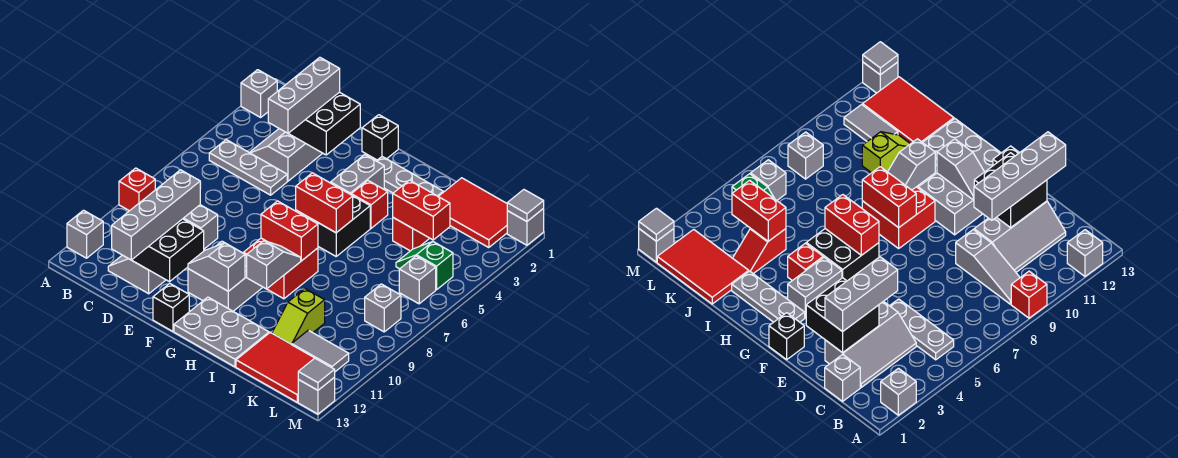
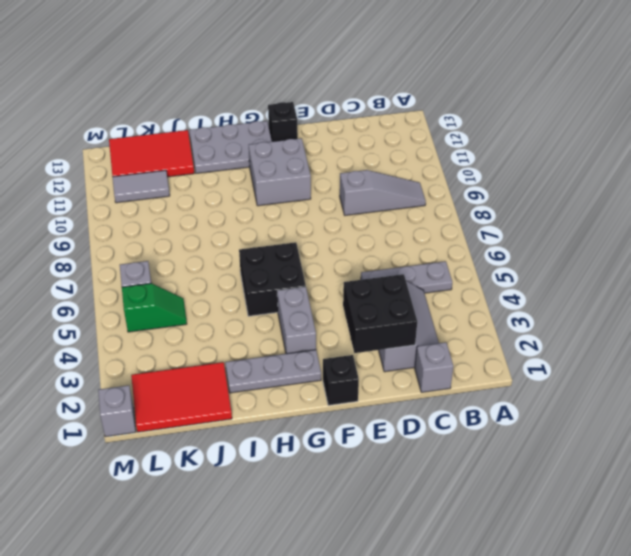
none -> grey 1x1 brick [241,70,277,117]
none -> red 1x1 brick [119,168,155,211]
none -> grey 1x1 brick [67,210,103,258]
none -> grey 2x3 slope [108,255,165,294]

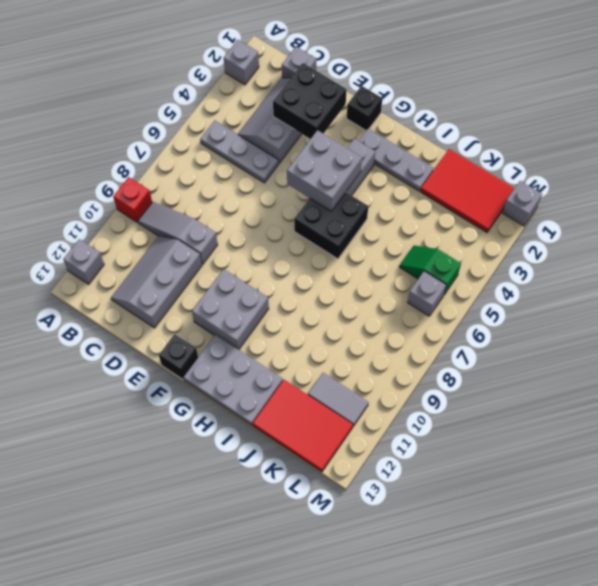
grey 2x2 brick [287,130,362,211] -> none
none -> red 2x2 brick [244,238,318,299]
none -> red 1x1 brick [351,181,388,228]
none -> red 1x2 slope [393,218,430,251]
none -> lime 1x2 slope [272,289,325,345]

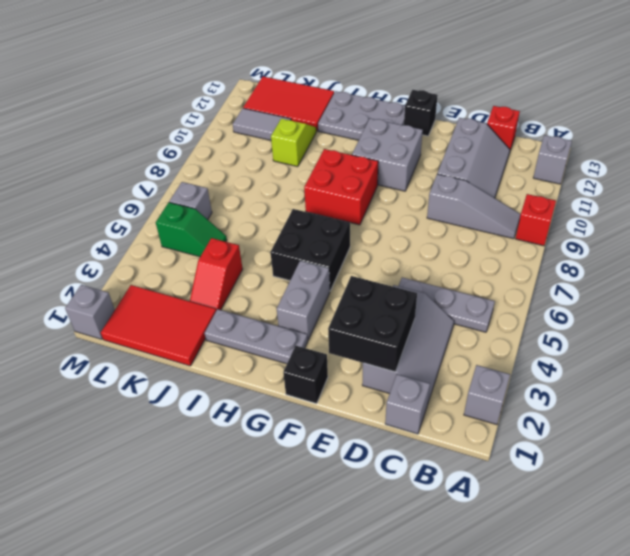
red 1x1 brick [487,106,520,150] -> red 1x1 brick moved to [351,181,388,228]
none -> grey 1x1 brick [365,284,401,332]
none -> grey 1x1 brick [298,378,335,414]
none -> black 2x2 brick [132,219,204,282]
none -> grey 1x2 slope [188,243,245,291]

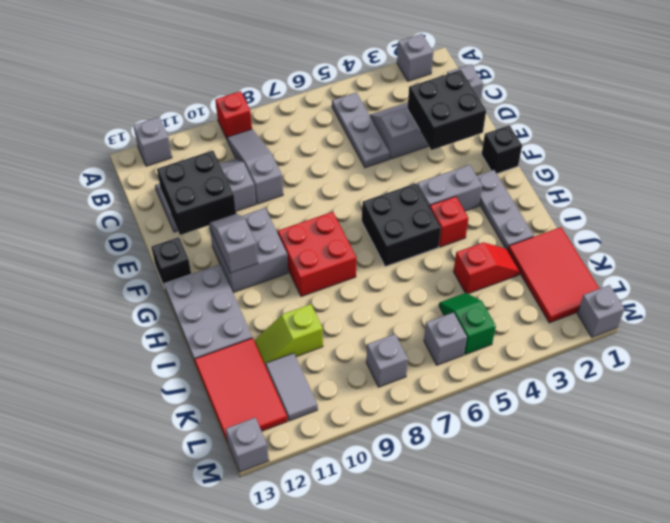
none -> red 1x2 brick [296,173,353,233]
none -> red 1x2 brick [261,201,318,261]
none -> grey 1x2 slope [247,241,301,289]
none -> red 1x2 brick [393,180,450,240]

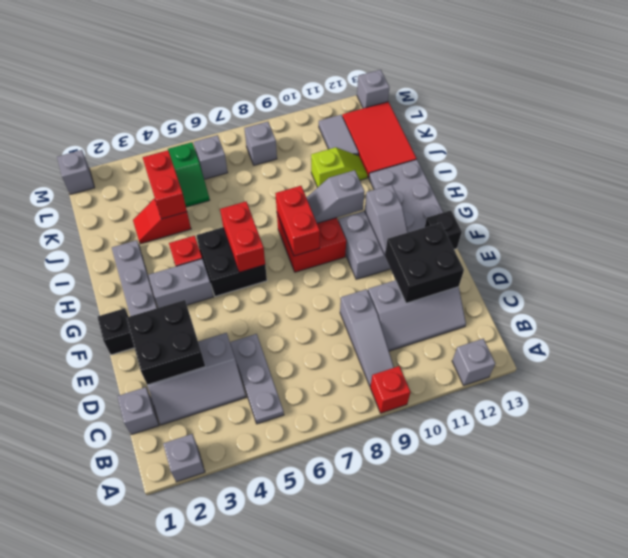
none -> red 2x3 tile [438,178,507,248]
none -> grey 1x1 tile [507,190,544,221]
none -> grey 1x1 tile [298,358,335,390]
none -> grey 1x3 brick [268,57,340,133]

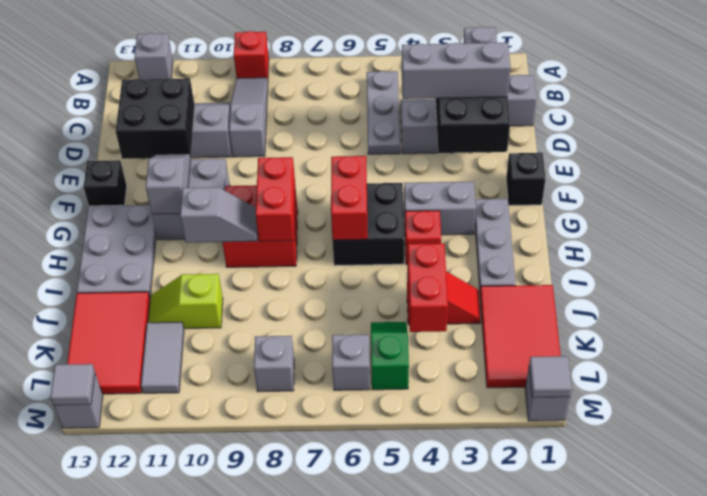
none -> grey 1x4 brick [112,170,200,260]

